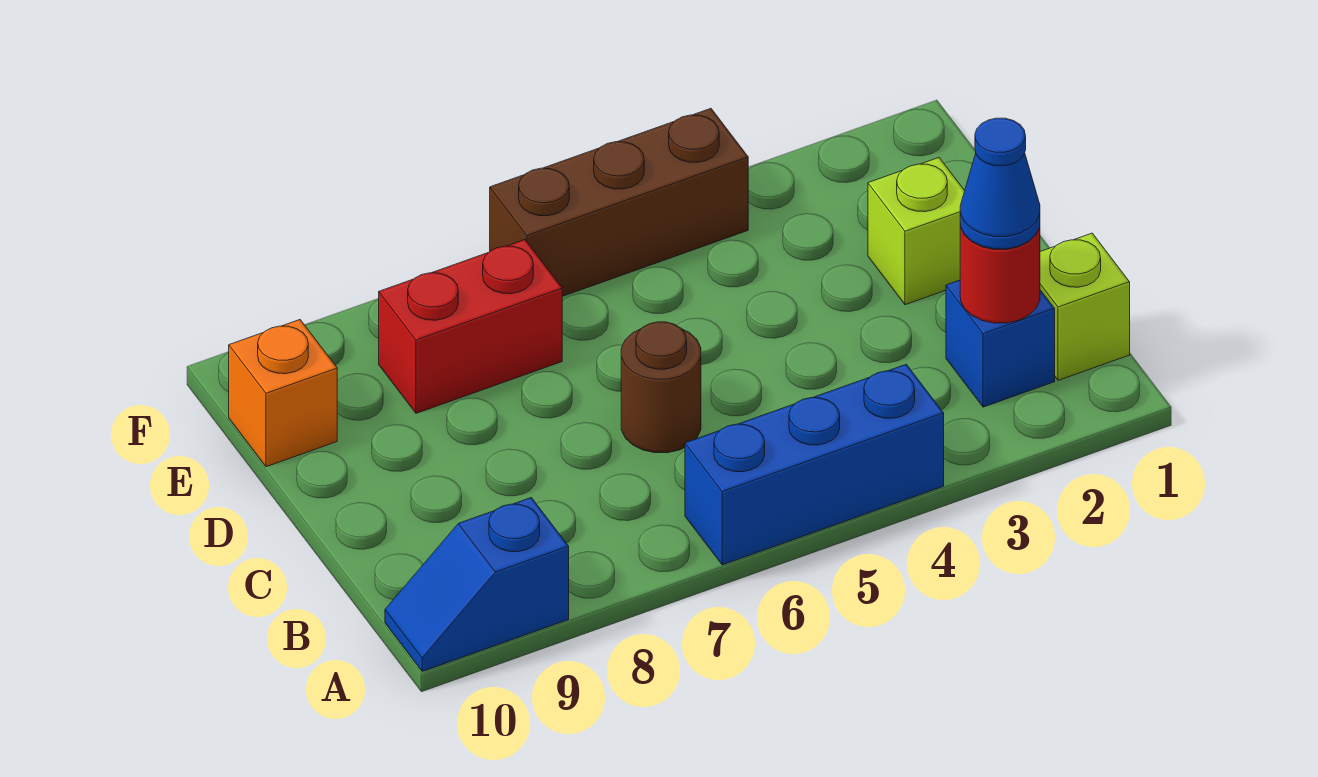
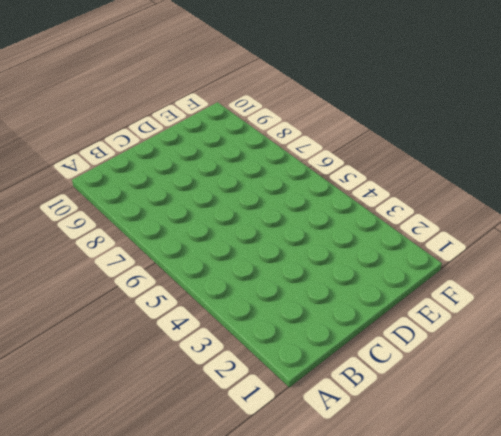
none -> blue 1x3 brick [685,364,944,565]
none -> blue 1x2 slope [385,498,569,671]

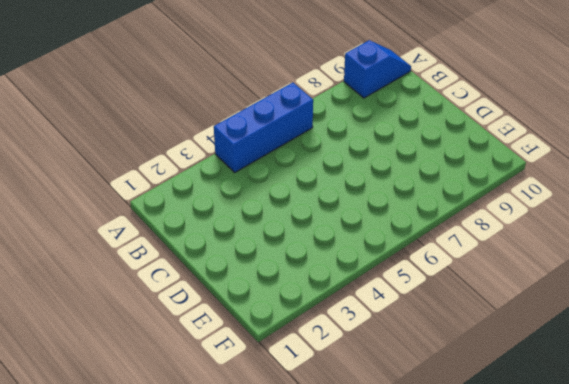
none -> lime 1x1 brick [1040,233,1130,380]
none -> blue 1x1 brick [946,280,1055,407]

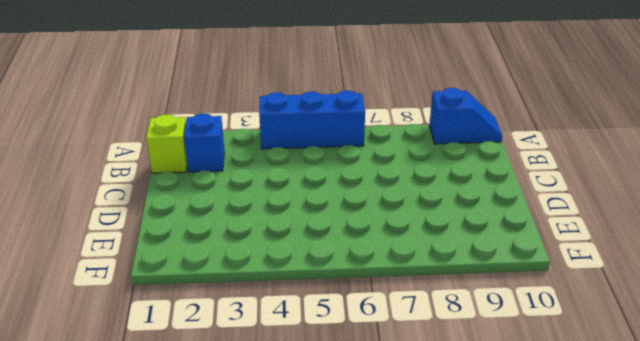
none -> brown 1x1 round brick [621,322,701,453]
none -> lime 1x1 brick [868,158,965,305]

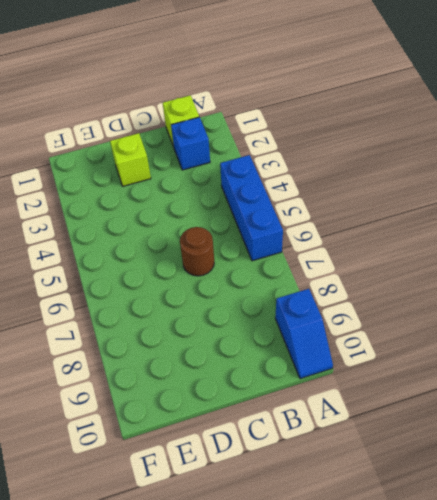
none -> red 1x2 brick [379,240,562,413]
none -> orange 1x1 brick [229,320,337,467]

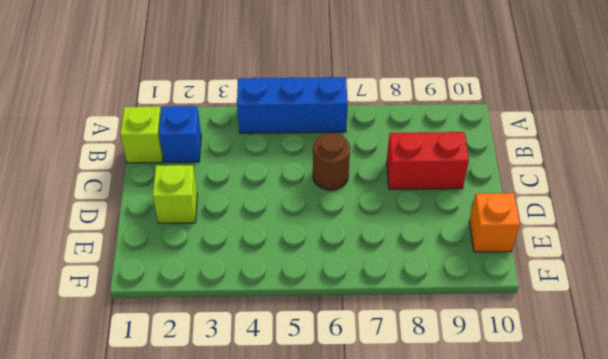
red 1x2 brick [387,132,469,190] -> red 1x2 brick moved to [379,240,562,413]
none -> blue 1x2 slope [385,498,569,671]
none -> brown 1x3 brick [490,108,748,296]

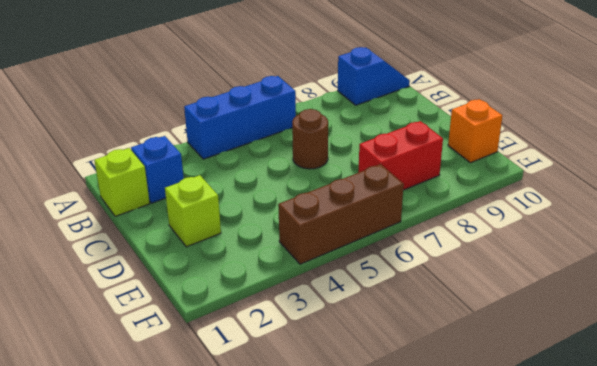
none -> red 1x1 round brick [960,225,1040,323]
none -> blue 1x1 cone [960,118,1040,249]

